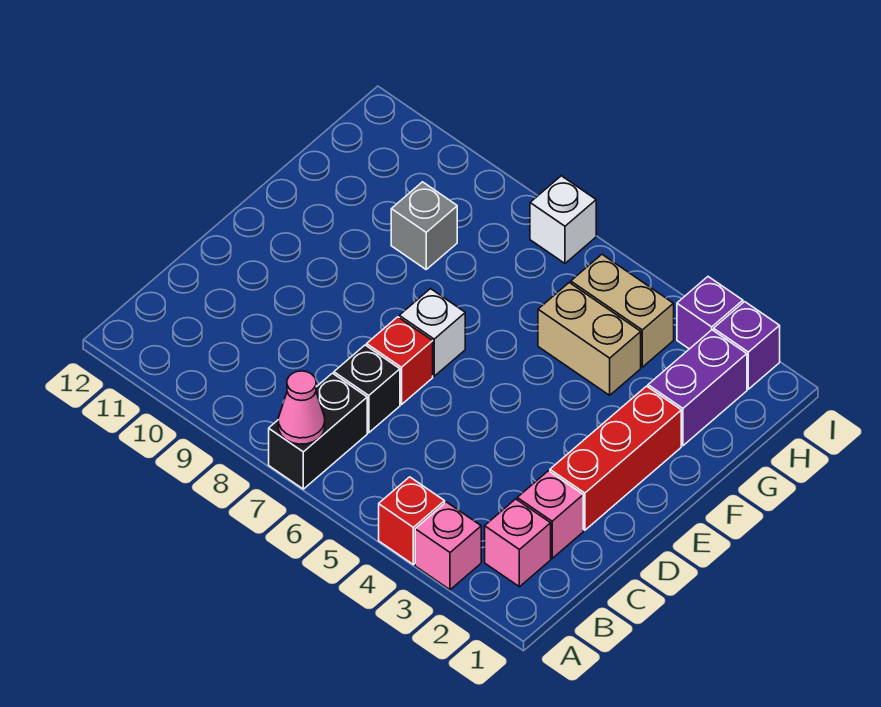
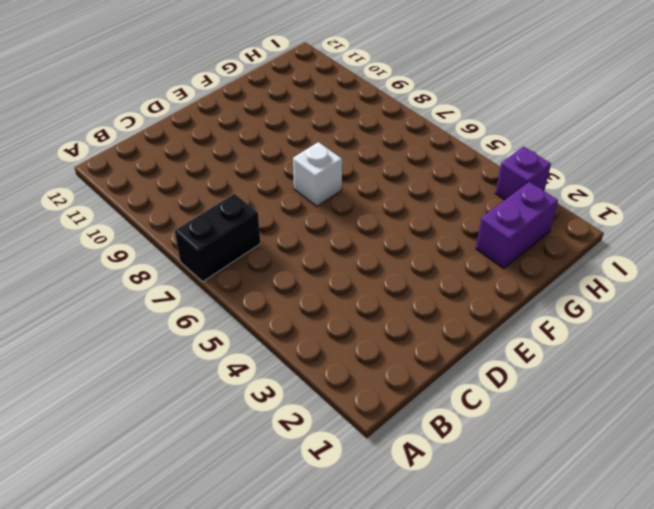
none -> pink 1x1 brick [415,502,481,590]
none -> red 1x1 brick [379,477,445,565]
none -> pink 1x1 brick [485,499,551,587]

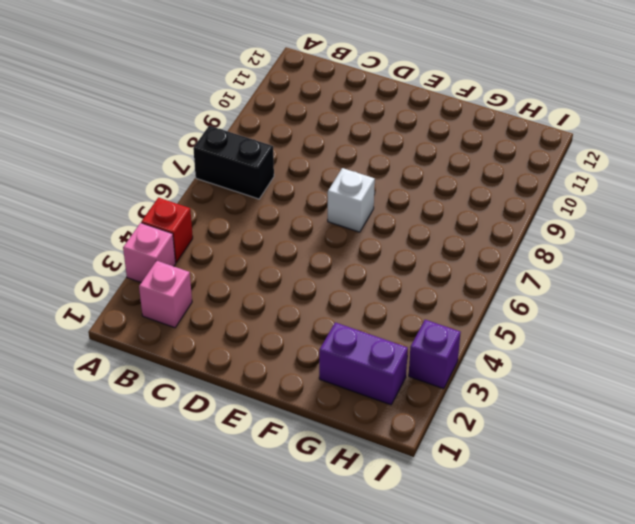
none -> pink 1x1 brick [517,471,583,558]
none -> black 1x1 brick [334,345,400,433]
none -> red 1x3 brick [550,386,681,530]

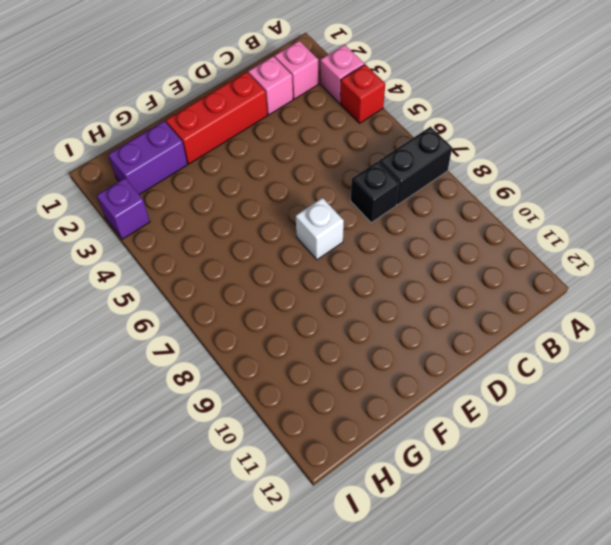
none -> red 1x1 brick [367,317,433,405]
none -> tan 1x2 brick [538,283,641,395]
none -> grey 1x1 brick [391,182,457,269]

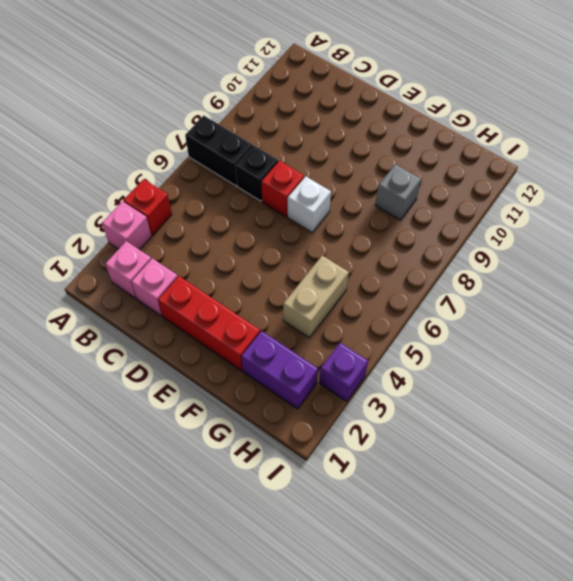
none -> tan 1x2 brick [571,255,674,367]
none -> purple 1x1 brick [714,302,780,389]
none -> white 1x1 brick [530,176,596,263]

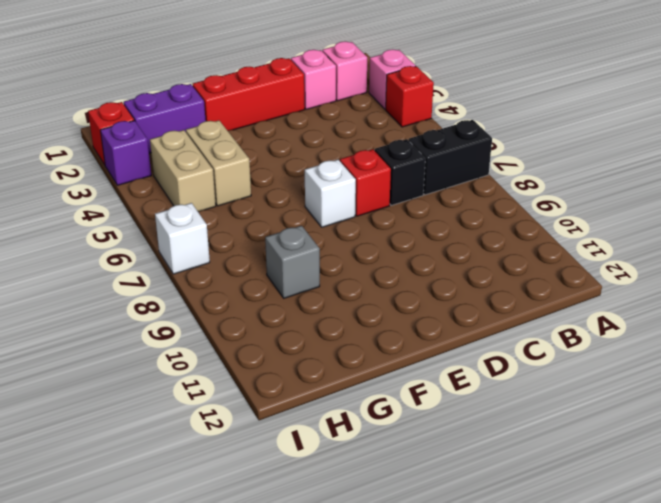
red 1x1 brick [88,102,134,165] -> purple 1x1 brick [714,302,780,389]
none -> pink 1x1 cone [278,371,325,444]

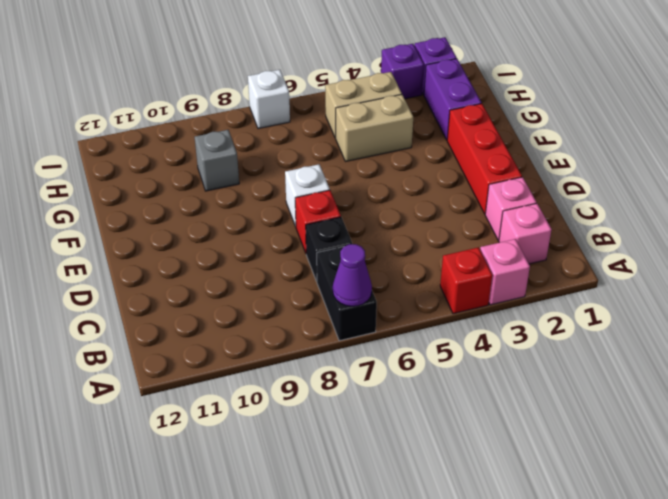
purple 1x1 cone [333,244,372,306] -> pink 1x1 cone [278,371,325,444]

